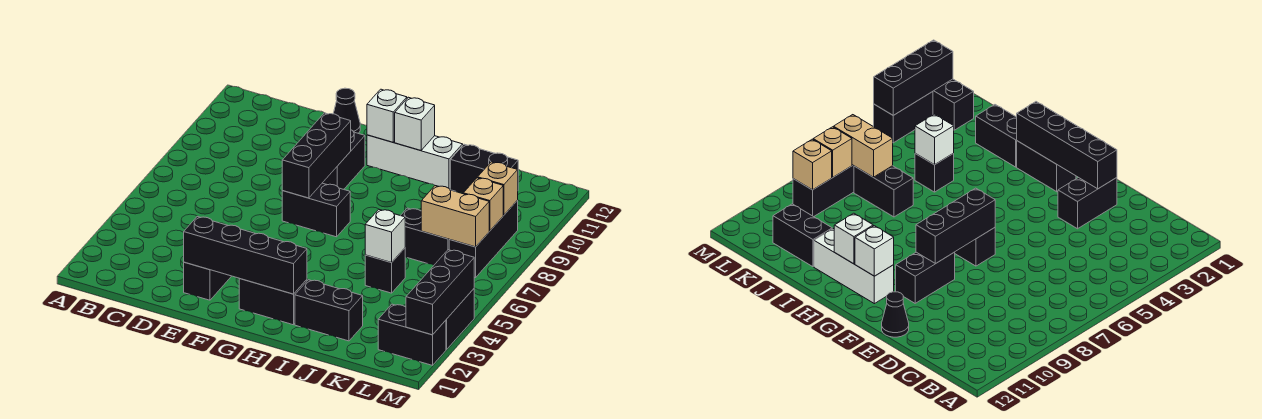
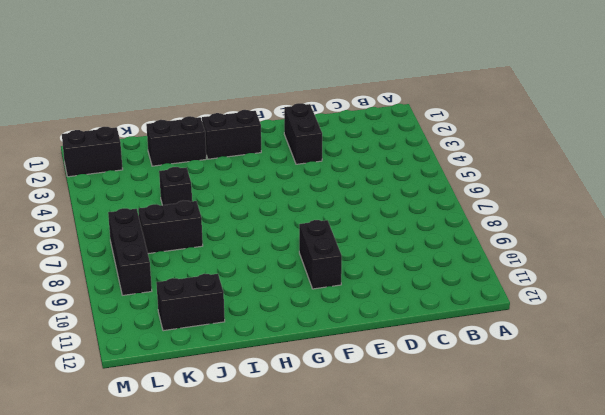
none -> black 1x1 cone [333,88,360,134]
none -> black 1x2 brick [282,183,350,237]
none -> white 1x3 brick [367,135,463,189]

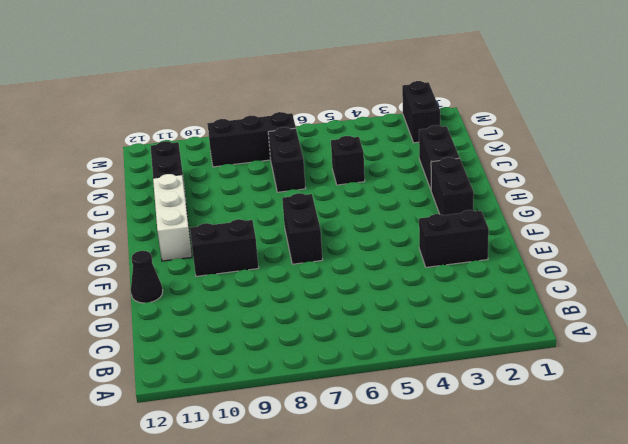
none -> black 1x2 brick [446,289,474,349]
none -> black 1x4 brick [184,216,307,294]
none -> black 1x3 brick [282,113,351,198]

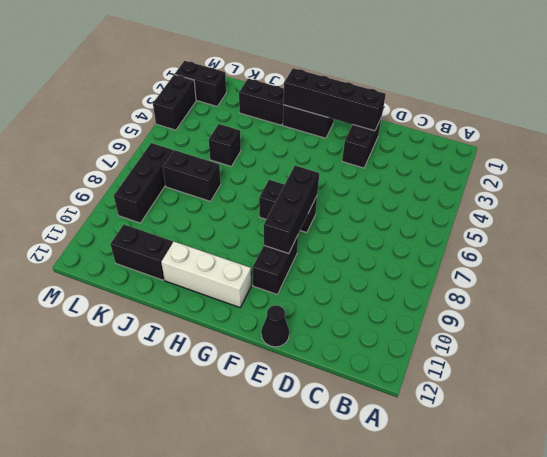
none -> white 1x1 brick [367,89,407,142]
none -> white 1x1 brick [395,97,435,151]
none -> white 1x1 brick [365,210,405,263]

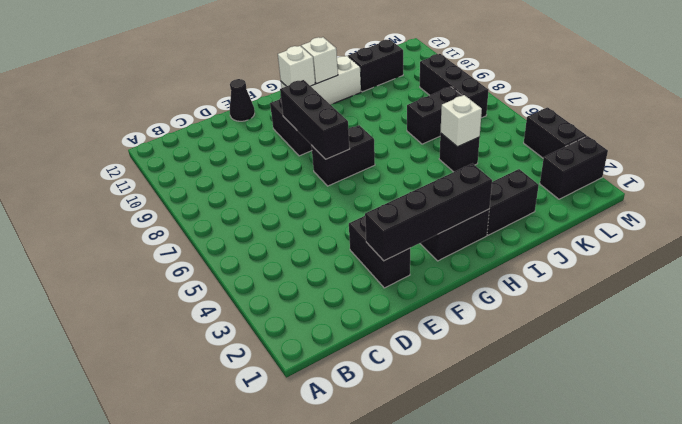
none -> tan 1x2 brick [421,186,489,247]
none -> tan 1x1 brick [463,178,503,231]
none -> tan 1x1 brick [478,162,518,215]

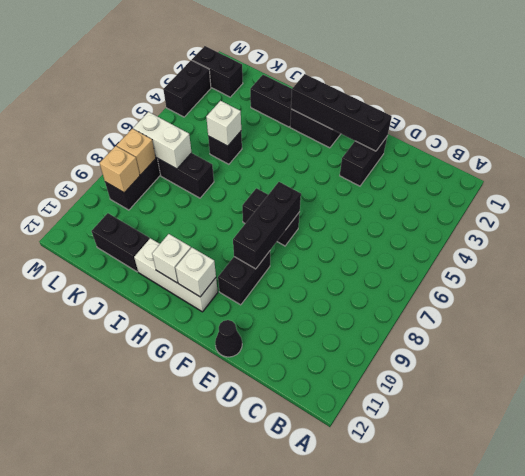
white 1x2 brick [133,112,192,169] -> tan 1x2 brick [421,186,489,247]
none -> black 1x3 brick [406,250,474,335]

